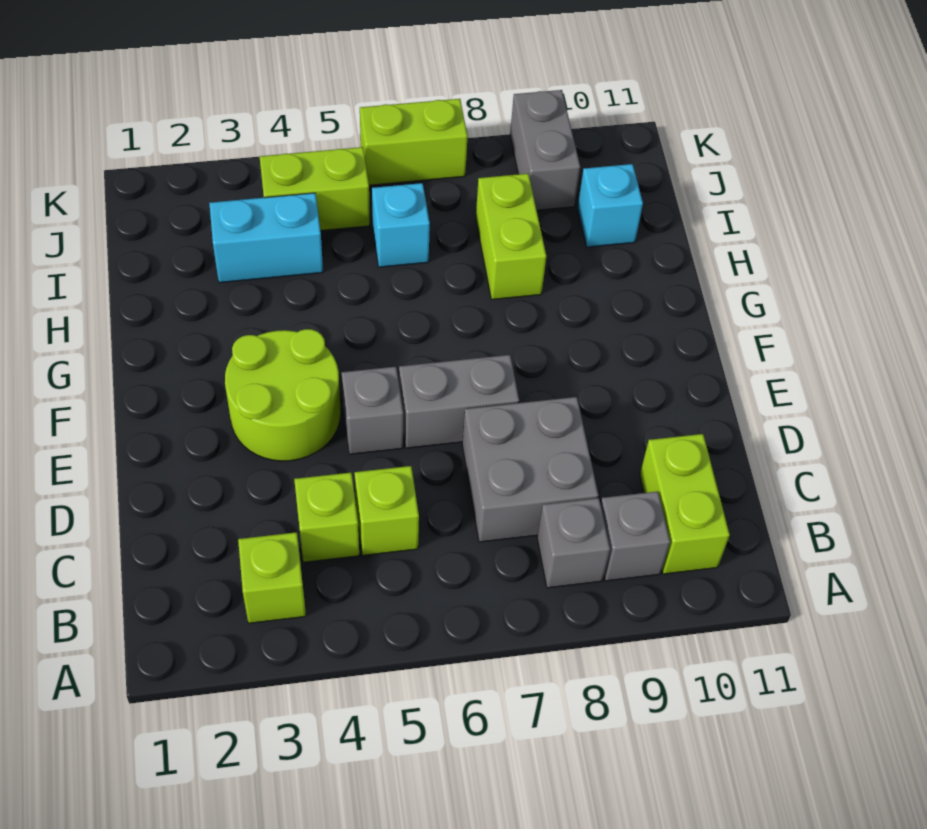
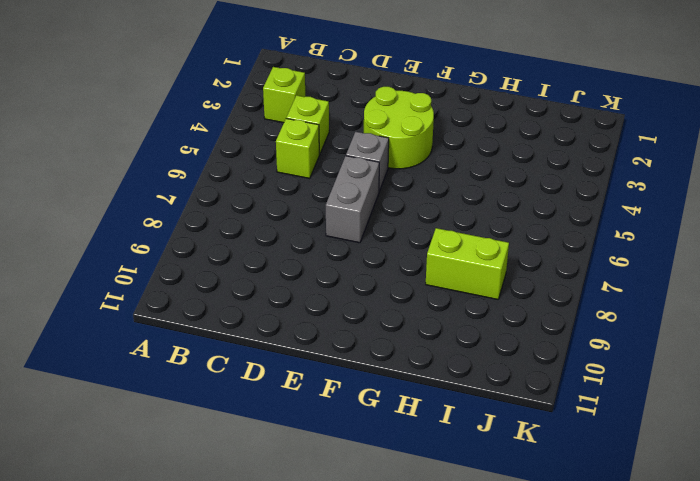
none -> grey 1x1 brick [537,498,610,588]
none -> grey 1x1 brick [601,491,670,581]
none -> lime 1x2 brick [640,434,730,574]

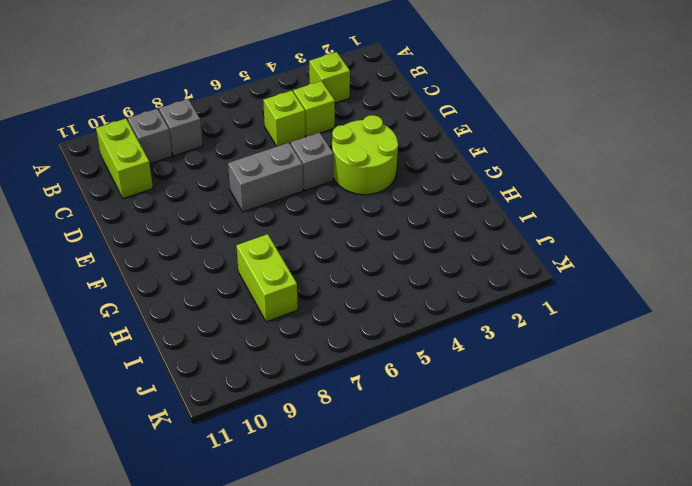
none -> grey 2x2 brick [462,397,599,542]
none -> cyan 1x2 brick [209,193,323,283]
none -> cyan 1x1 brick [372,183,430,267]

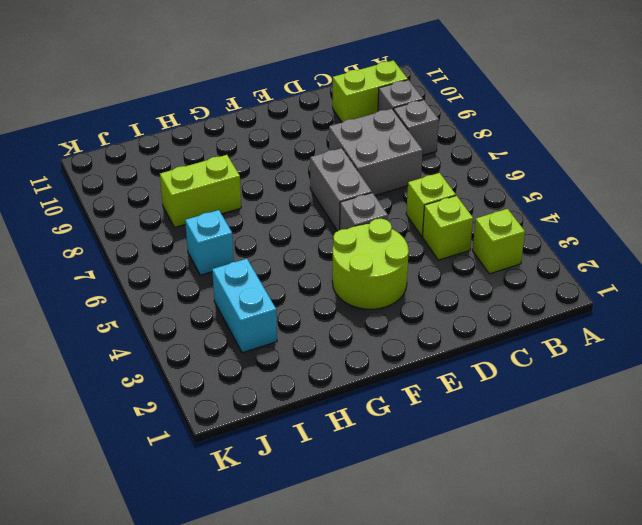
none -> cyan 1x1 brick [577,164,643,247]
none -> lime 1x2 brick [260,147,370,231]
none -> grey 1x2 brick [510,90,580,210]

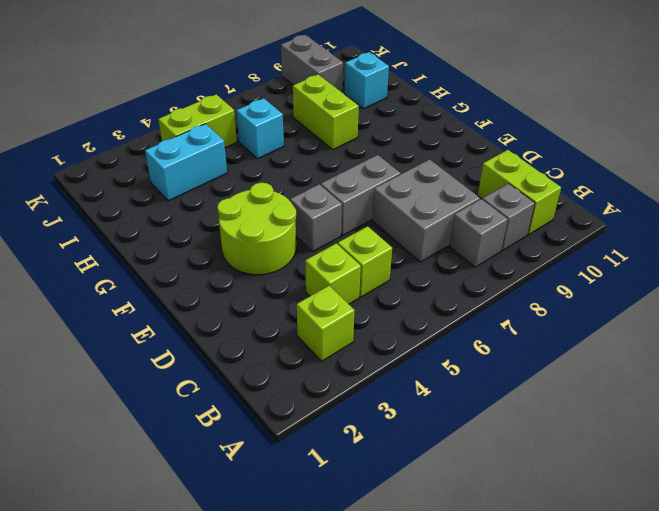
none -> lime 1x2 brick [360,99,468,185]

